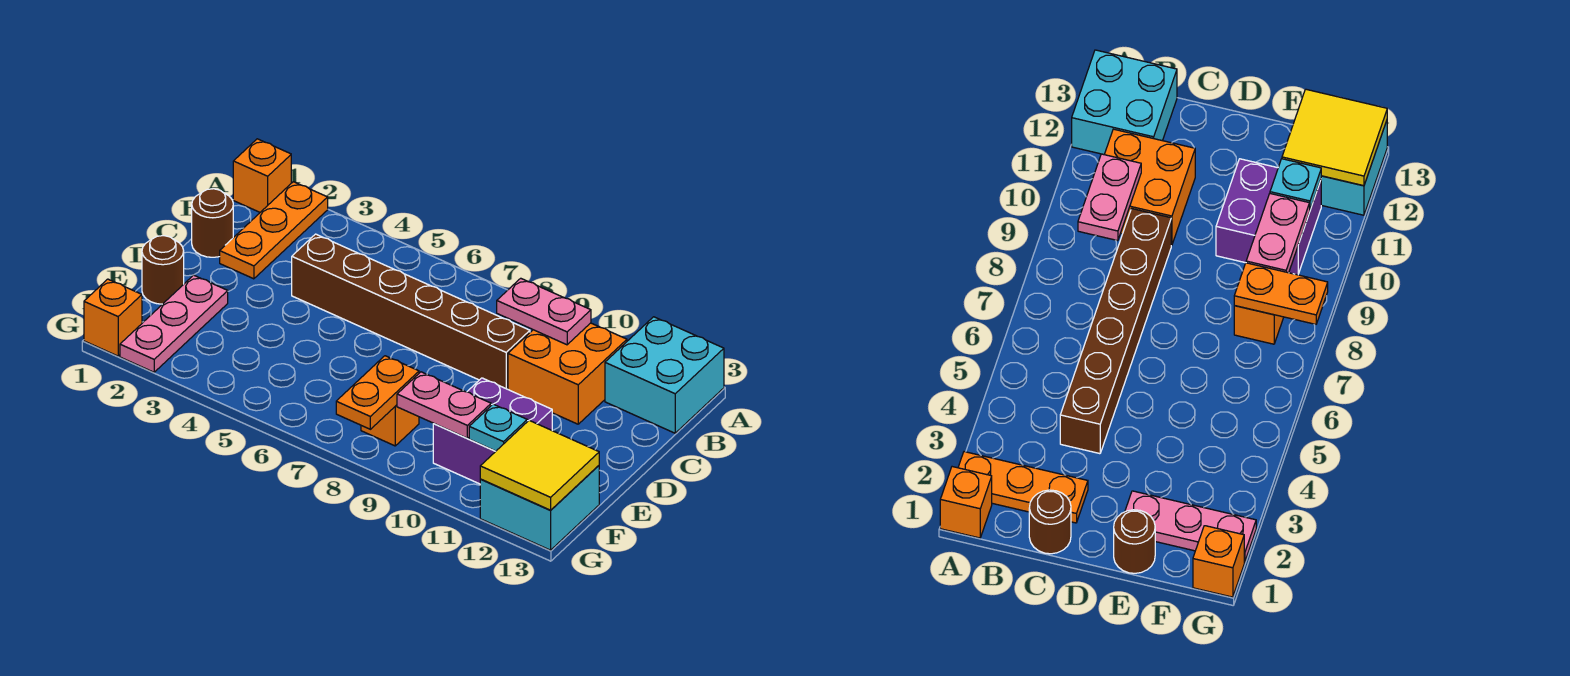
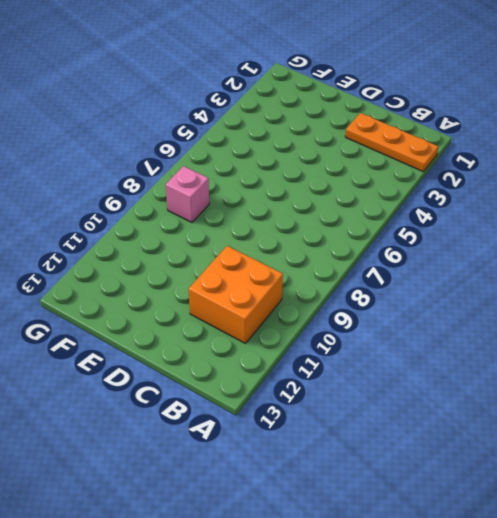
pink 1x1 brick [166,166,209,222] -> orange 1x1 brick [361,405,419,446]
none -> orange 1x1 brick [233,139,291,212]
none -> cyan 2x2 brick [605,317,724,433]
none -> brown 1x1 round brick [192,189,233,257]

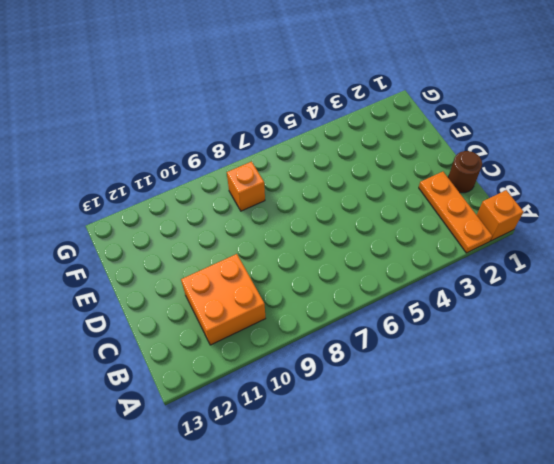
none -> cyan 2x2 brick [605,317,724,433]
none -> brown 1x6 brick [292,234,530,389]
none -> brown 1x1 round brick [142,236,184,304]

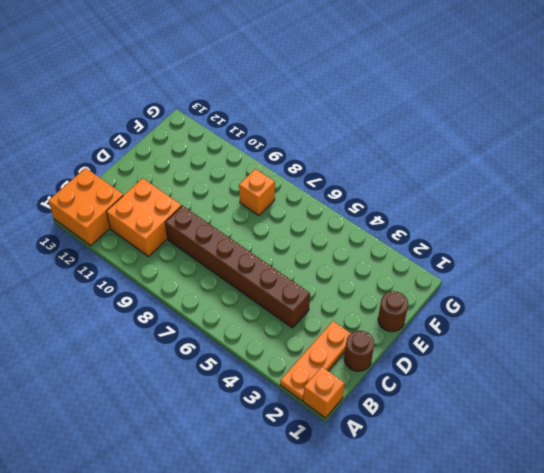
orange 2x2 brick [48,168,123,246] -> cyan 2x2 brick [605,317,724,433]
none -> pink 1x3 plate [120,275,228,372]
none -> purple 2x2 brick [433,378,552,484]
none -> cyan 2x2 brick [480,466,599,550]

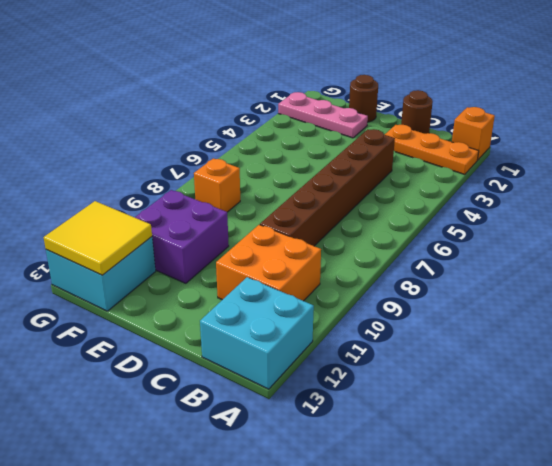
none -> orange 1x1 brick [84,279,142,356]
none -> pink 1x2 plate [497,278,591,345]
none -> orange 1x2 plate [336,356,419,429]

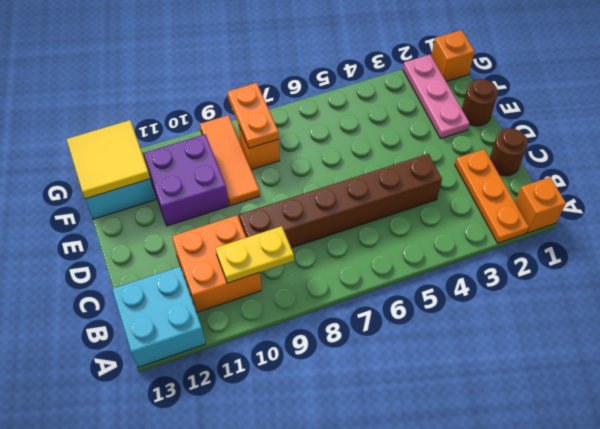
yellow 1x2 plate [215,226,294,283] -> pink 1x2 plate [497,278,591,345]
orange 1x3 tile [200,115,260,206] -> none
none -> pink 1x2 plate [397,372,491,438]
none -> cyan 1x1 plate [469,404,527,451]

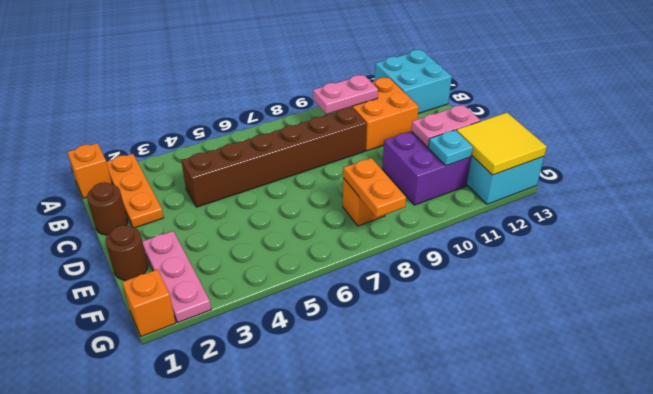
pink 1x2 plate [411,105,481,147] -> pink 1x2 plate moved to [397,372,491,438]

